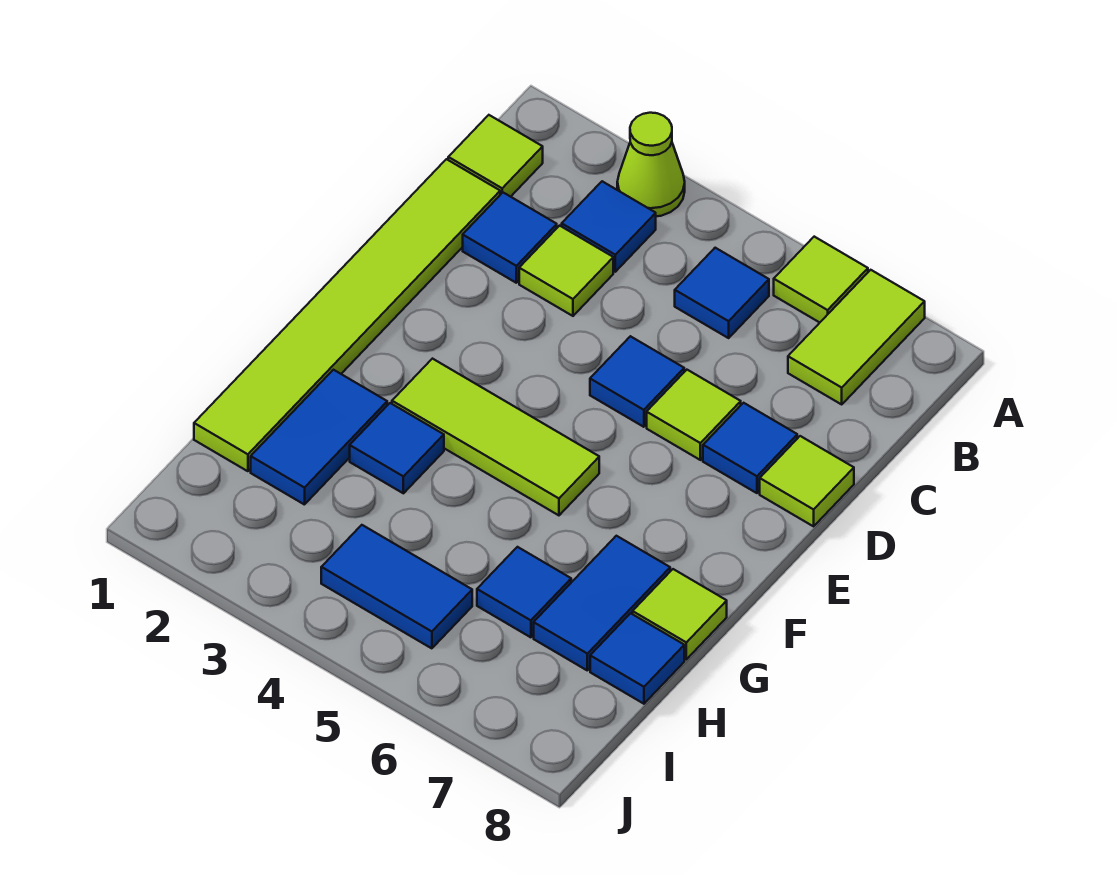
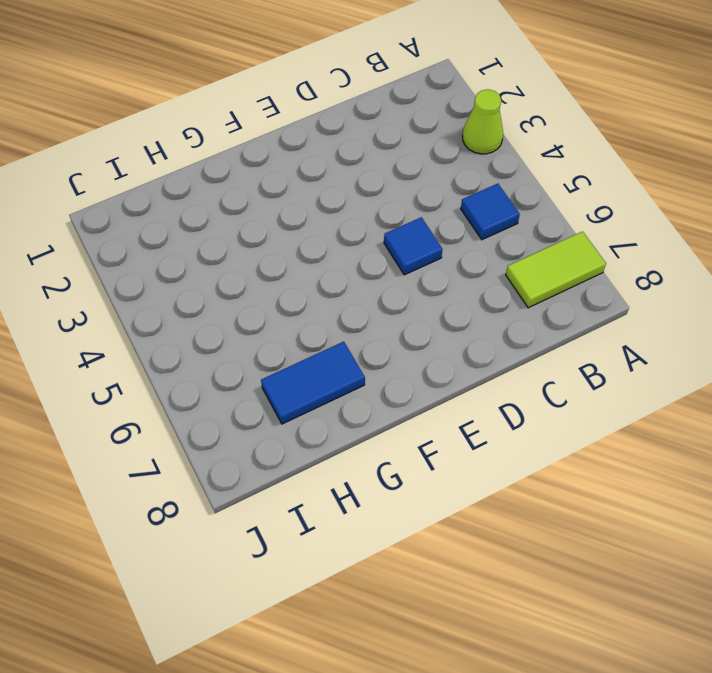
none -> lime 1x1 tile [774,237,868,323]
none -> lime 1x1 tile [448,115,543,197]
none -> blue 1x1 tile [562,181,656,272]

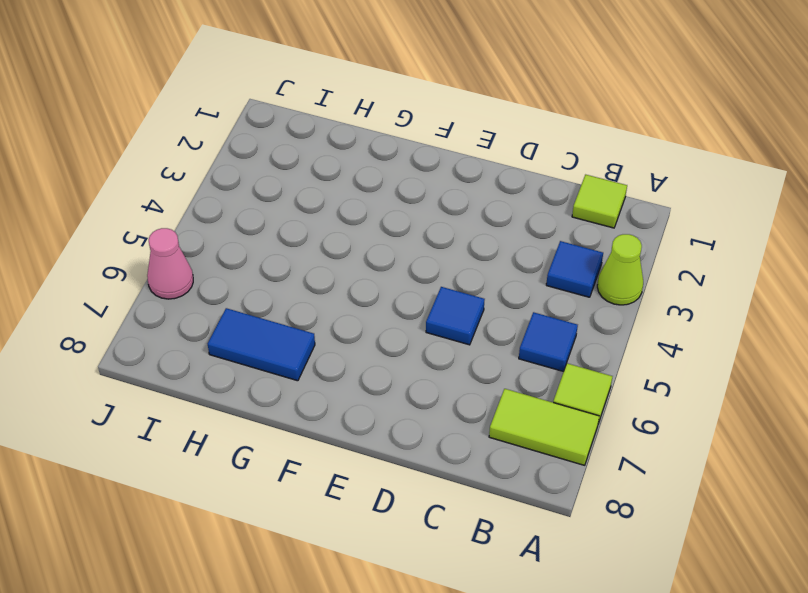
pink 1x1 cone [147,228,193,299] -> none
none -> lime 1x6 tile [194,159,500,471]
none -> blue 1x1 tile [463,193,557,283]
none -> lime 1x1 tile [519,226,613,316]

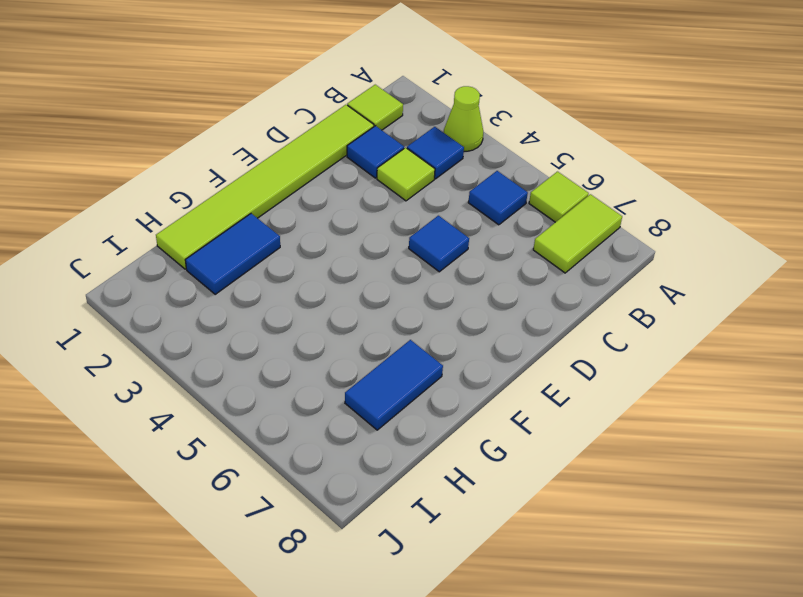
none -> lime 1x1 tile [647,370,741,460]
none -> blue 1x1 tile [703,403,797,493]
none -> lime 1x1 tile [760,436,854,526]

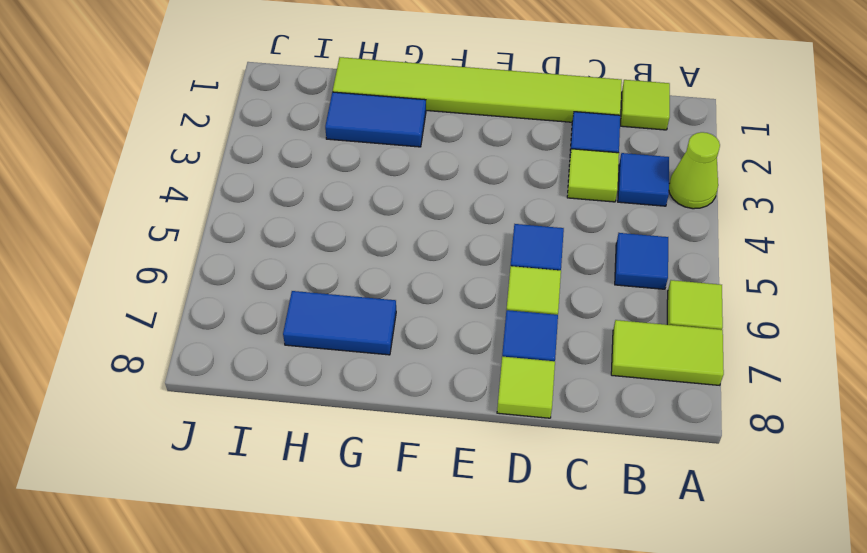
none -> lime 1x3 tile [392,359,599,515]
none -> blue 1x1 tile [350,403,444,493]
none -> lime 1x1 tile [633,569,727,659]

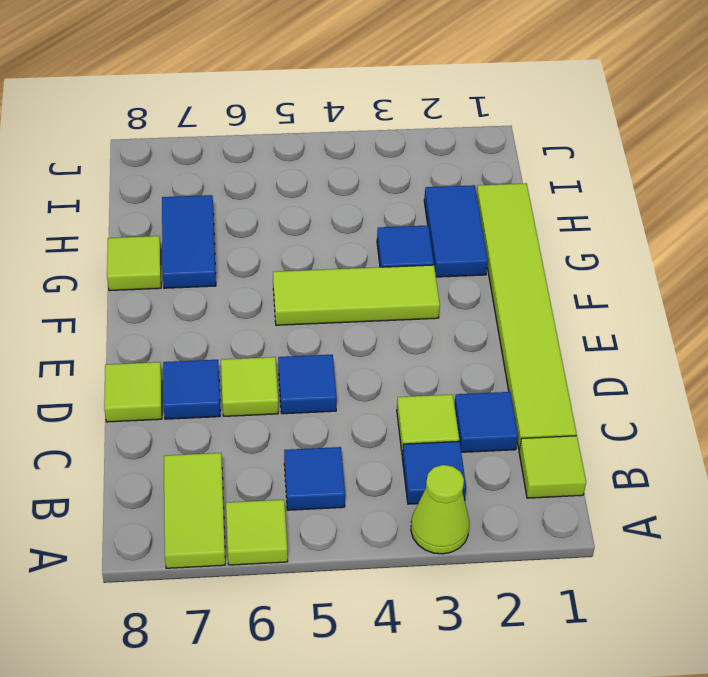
none -> blue 1x1 tile [477,547,571,637]
none -> blue 1x1 tile [590,613,684,704]
none -> blue 1x2 tile [321,525,472,648]

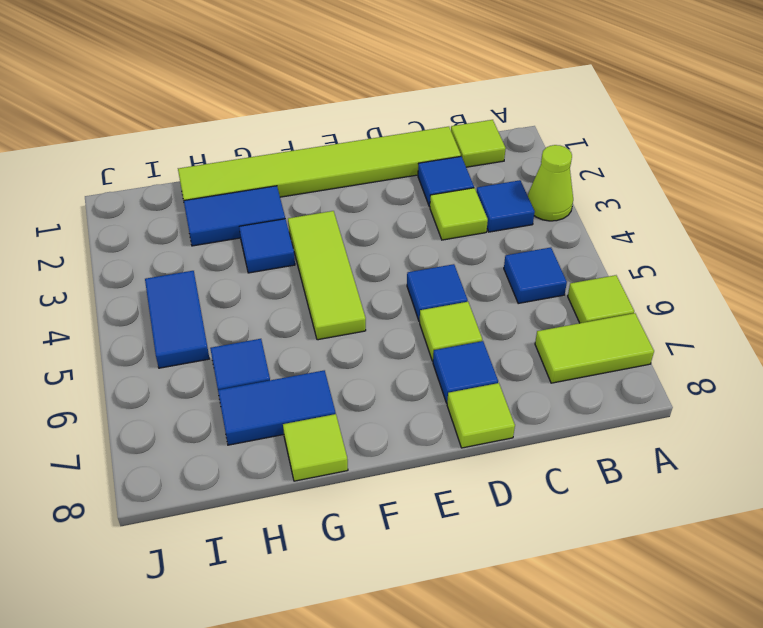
none -> blue 1x1 tile [590,613,684,704]

